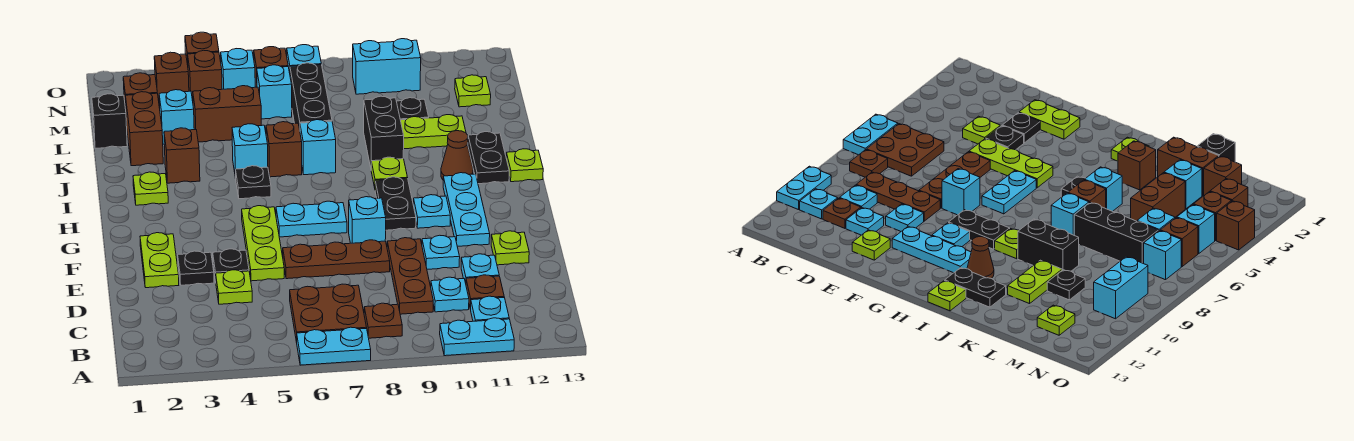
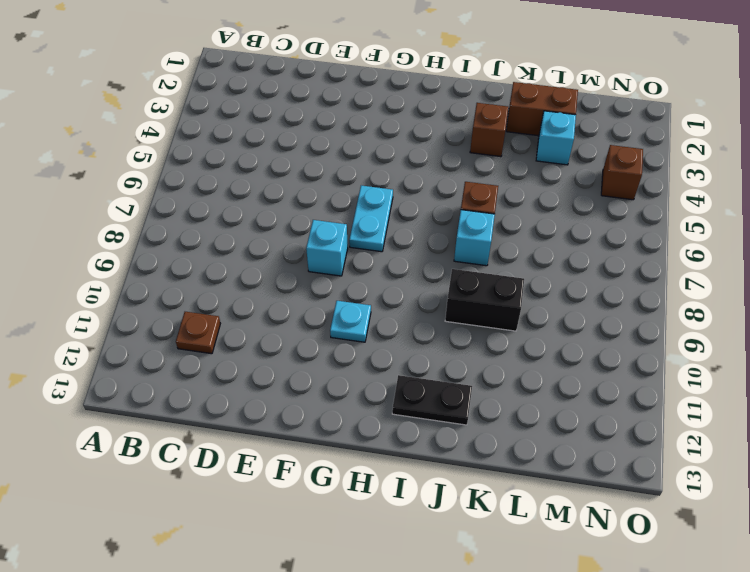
none -> cyan 1x2 plate [297,327,371,365]
none -> cyan 1x2 plate [440,318,514,356]
none -> brown 2x2 plate [290,284,367,342]
none -> brown 1x1 plate [364,303,402,338]

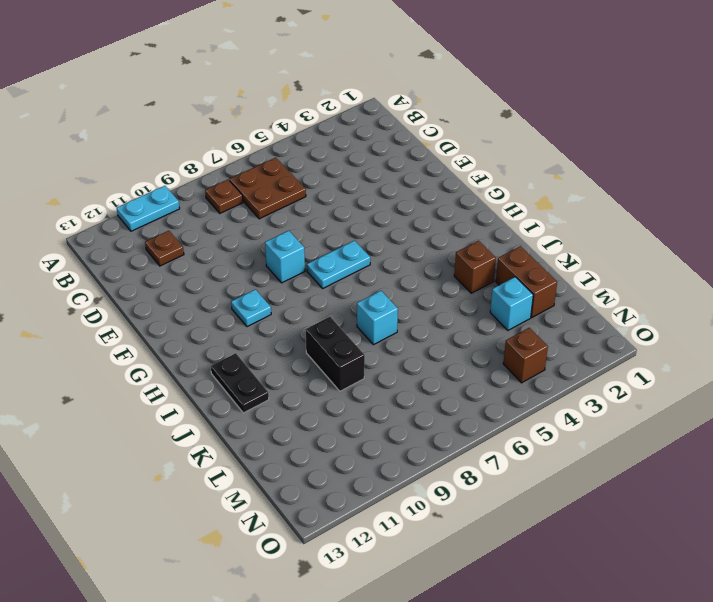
none -> cyan 1x2 plate [297,327,371,365]
none -> cyan 1x1 plate [471,296,509,321]
none -> brown 1x3 plate [387,238,433,314]
none -> cyan 1x1 plate [431,277,469,312]

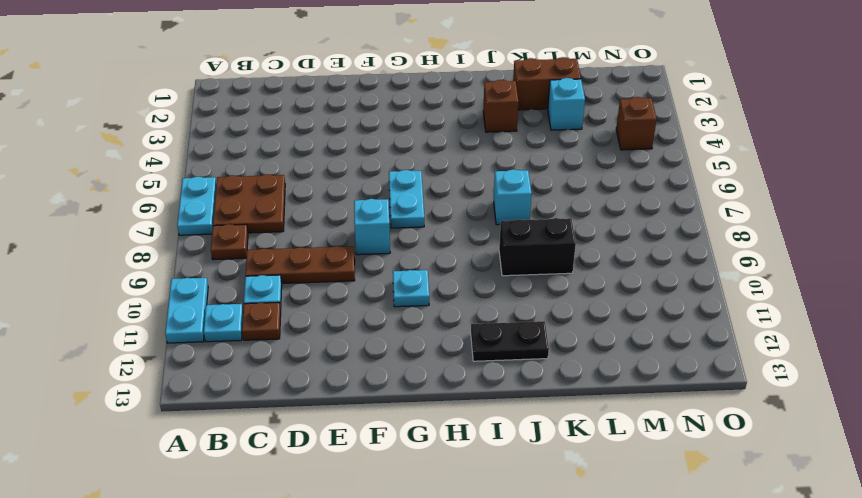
none -> lime 1x1 plate [216,270,252,304]
none -> cyan 1x1 plate [461,254,499,283]
none -> lime 1x2 plate [140,233,179,288]
none -> black 1x1 plate [178,251,214,285]

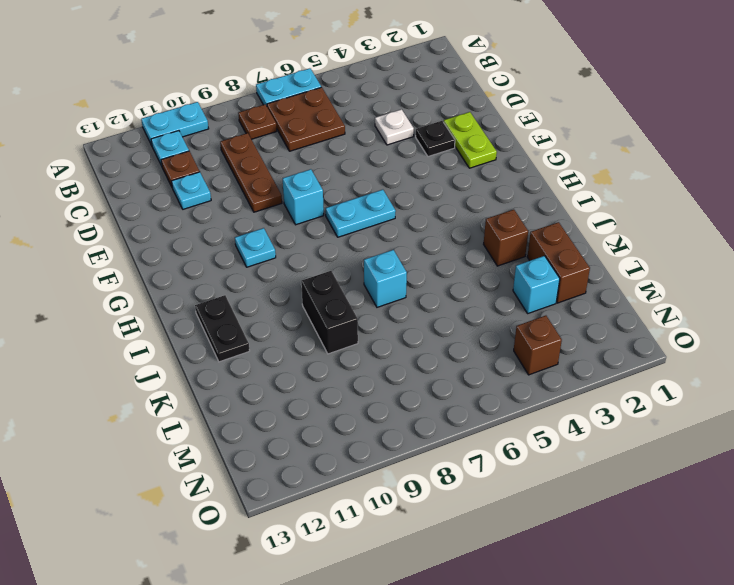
white 1x1 plate [375,109,414,145] -> lime 1x1 plate [216,270,252,304]
none -> cyan 1x1 plate [431,277,469,312]
none -> black 1x1 plate [213,249,249,281]
none -> lime 1x3 plate [242,206,284,281]
none -> brown 1x3 plate [283,240,390,279]

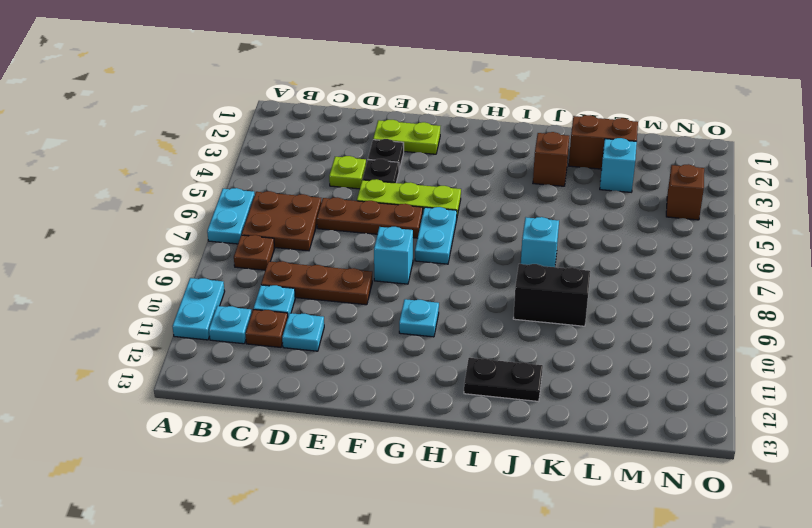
brown 1x3 plate [317,197,423,238] -> brown 1x3 plate turned to [283,240,390,279]
none -> cyan 1x1 plate [422,235,460,269]
none -> lime 1x1 plate [491,231,529,265]
none -> cyan 1x3 plate [443,173,490,246]
none -> black 1x2 plate [375,177,416,230]

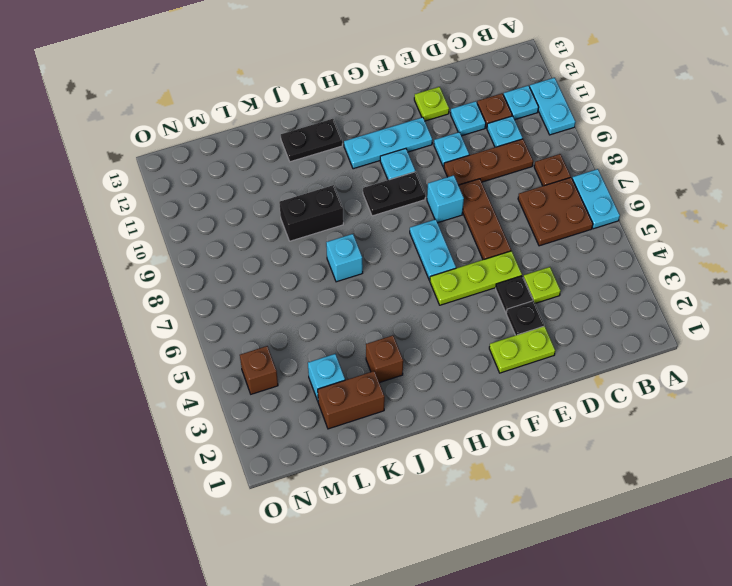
none -> lime 1x1 plate [133,172,168,205]
none -> black 1x1 plate [236,166,271,199]
none -> lime 1x1 plate [371,157,408,188]
none -> brown 1x1 cone [441,131,473,180]

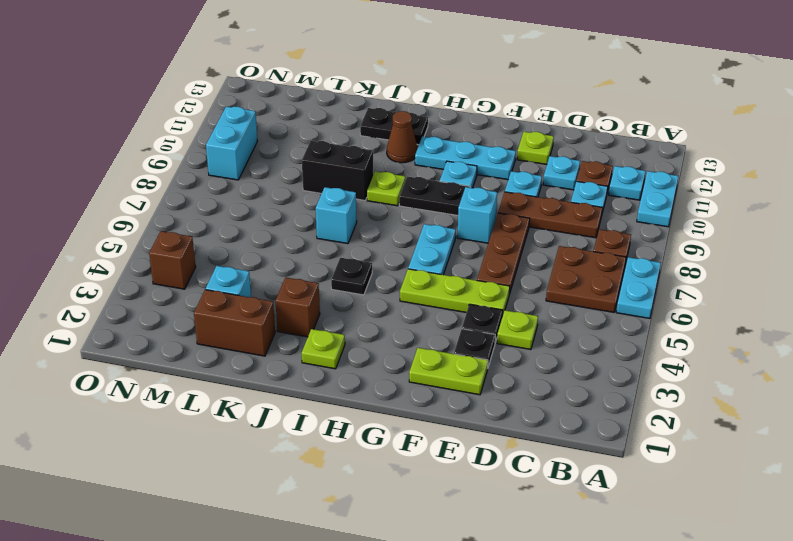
none -> lime 1x1 plate [506,149,543,182]
none -> cyan 1x1 brick [232,124,268,178]
none -> brown 1x1 brick [266,122,302,177]
none -> black 1x3 brick [290,63,332,130]

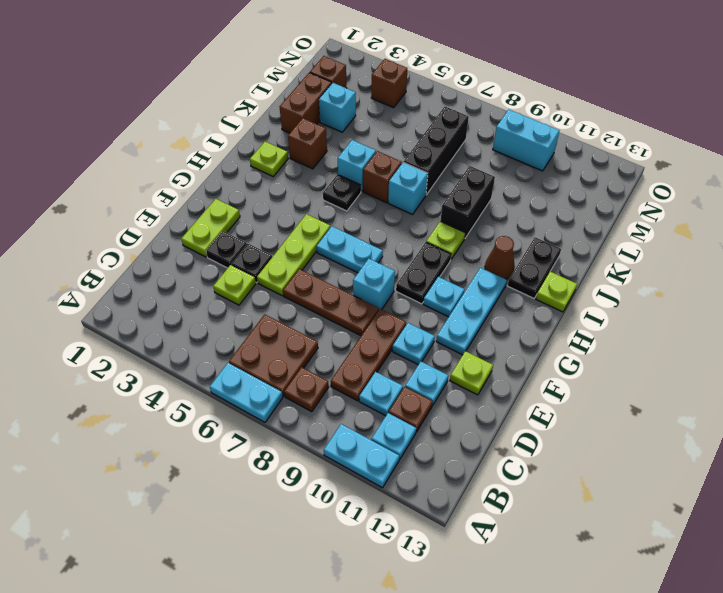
none -> lime 1x2 plate [401,115,466,149]
none -> black 1x1 brick [92,94,127,148]
none -> brown 1x2 brick [193,86,261,142]
none -> black 1x1 plate [396,98,429,120]

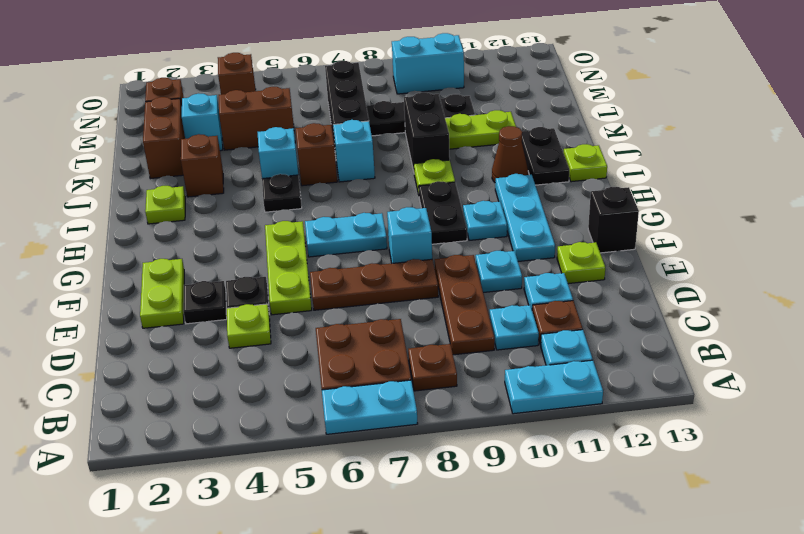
black 1x1 brick [588,187,639,253] -> black 1x1 brick moved to [92,94,127,148]
black 1x3 plate [366,94,475,136] -> black 1x1 plate [396,98,429,120]
none -> cyan 1x1 brick [257,65,292,119]
none -> lime 1x1 plate [455,75,491,107]
none -> brown 1x1 brick [154,52,189,106]
none -> cyan 1x1 brick [221,49,255,89]

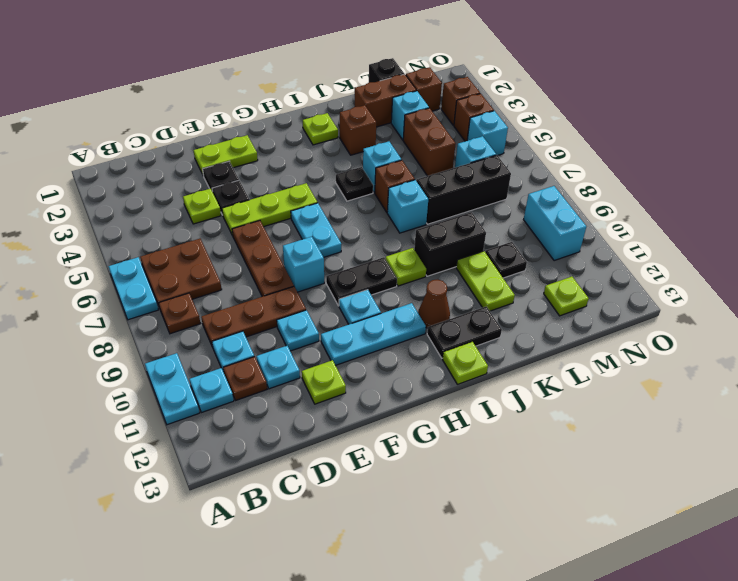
none -> brown 1x1 brick [254,47,288,87]
none -> cyan 1x1 brick [287,45,321,73]
none -> brown 1x1 brick [185,32,219,65]

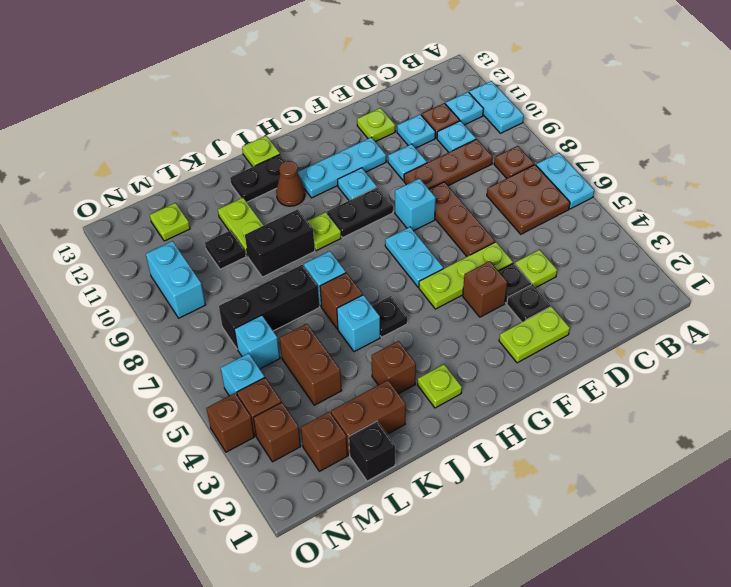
brown 1x1 brick [463,261,507,317] -> brown 1x1 brick moved to [254,47,288,87]
none -> cyan 1x1 brick [159,90,194,144]
none -> cyan 1x1 brick [287,45,321,73]

